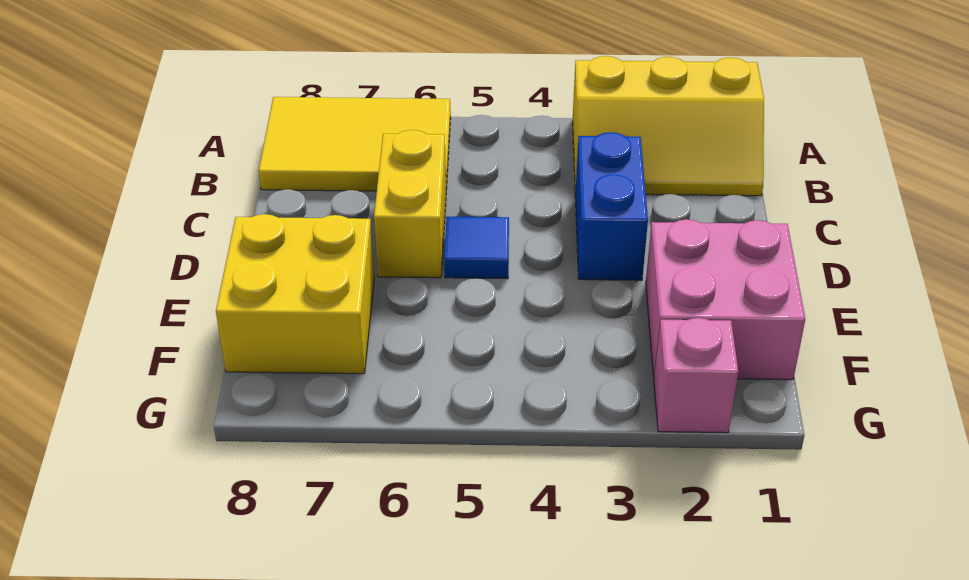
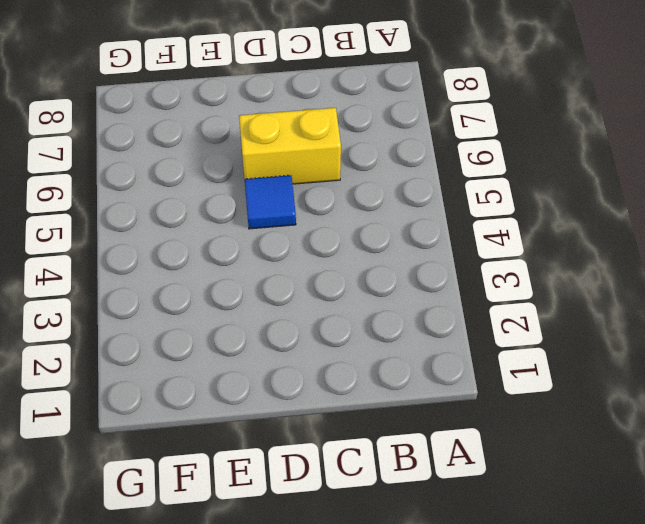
none -> yellow 2x3 slope [573,56,764,196]
none -> yellow 2x3 tile [259,97,451,191]

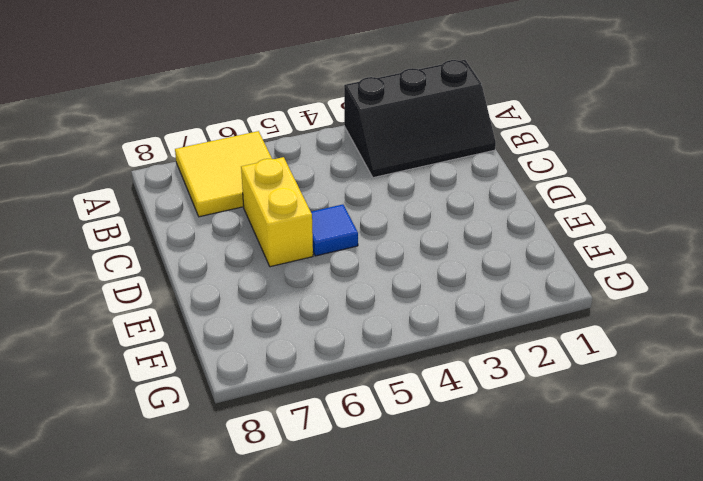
black 2x3 slope [344,60,496,178] -> yellow 2x3 slope [573,56,764,196]
yellow 2x2 tile [175,131,272,217] -> yellow 2x3 tile [259,97,451,191]
none -> blue 1x2 brick [575,132,648,280]
none -> pink 2x2 brick [646,219,805,380]

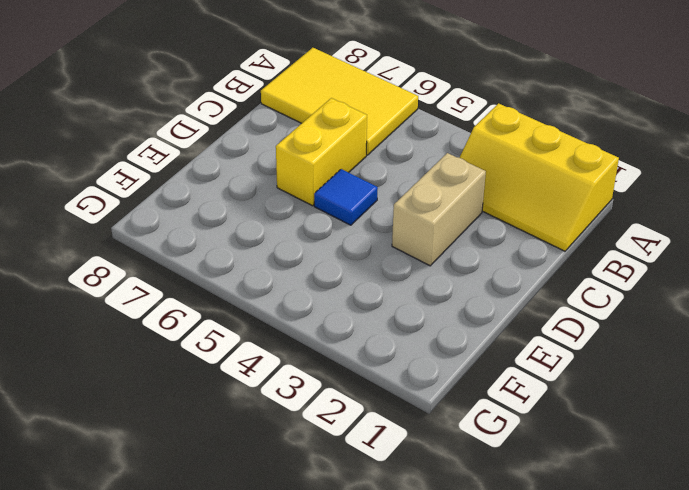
tan 1x2 brick [392,153,486,266] -> blue 1x2 brick [575,132,648,280]
none -> pink 2x2 brick [646,219,805,380]
none -> yellow 2x2 brick [216,214,374,374]

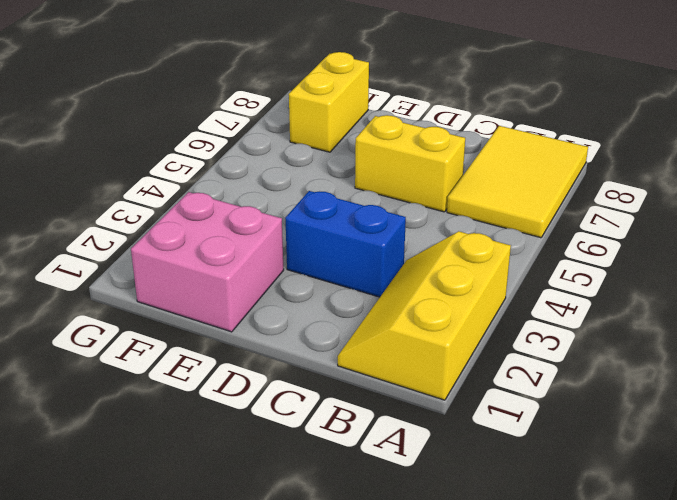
yellow 1x2 brick [289,52,369,152] -> yellow 2x2 brick [216,214,374,374]
none -> blue 1x1 tile [444,217,509,279]
none -> pink 1x1 brick [654,318,738,433]

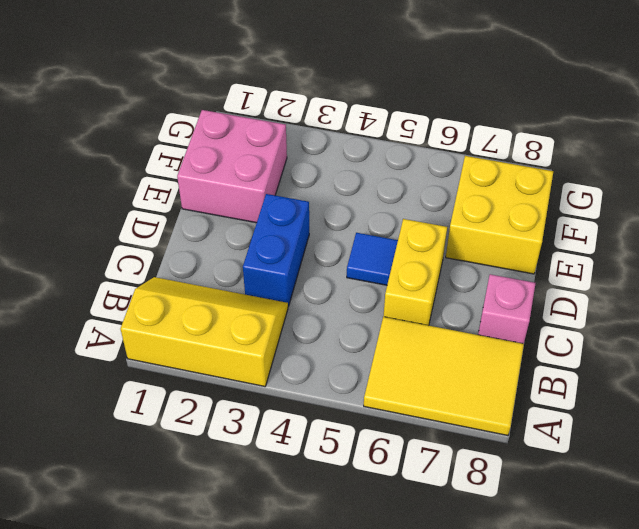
pink 1x1 brick [478,274,536,344] -> pink 1x1 brick moved to [654,318,738,433]

